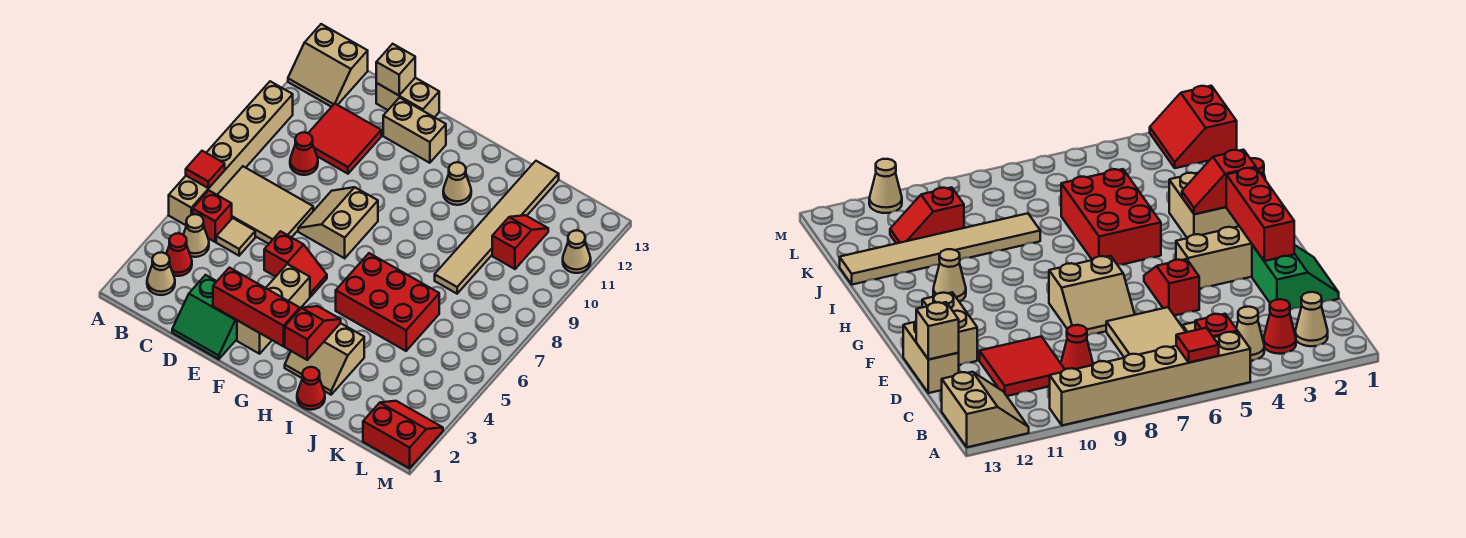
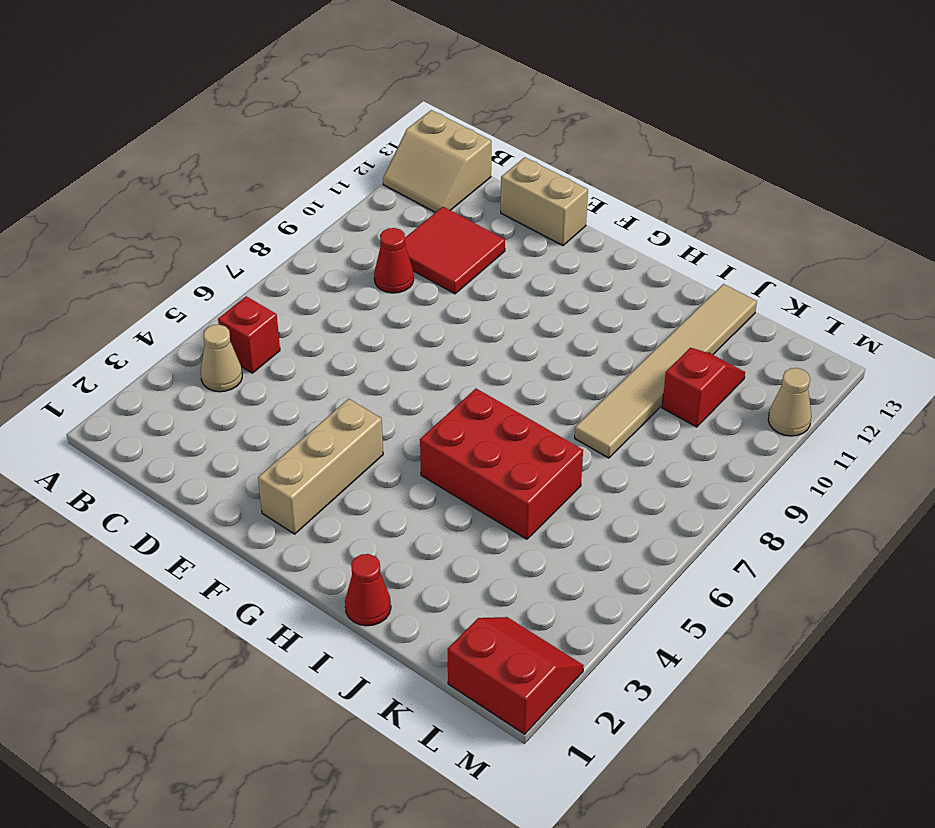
none -> tan 1x6 brick [169,81,293,225]
none -> tan 1x1 cone [147,252,175,295]
none -> red 1x1 cone [166,233,192,276]

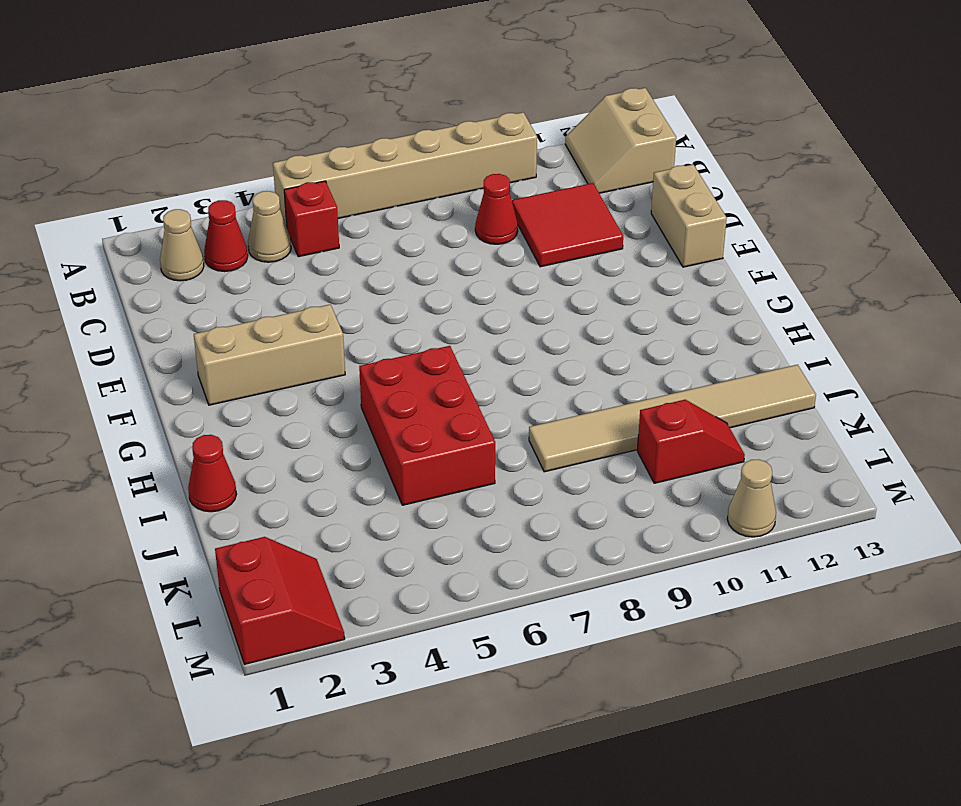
none -> tan 2x3 tile [218,166,313,244]
none -> tan 1x1 tile [216,218,255,256]
none -> green 2x2 slope [172,275,237,359]

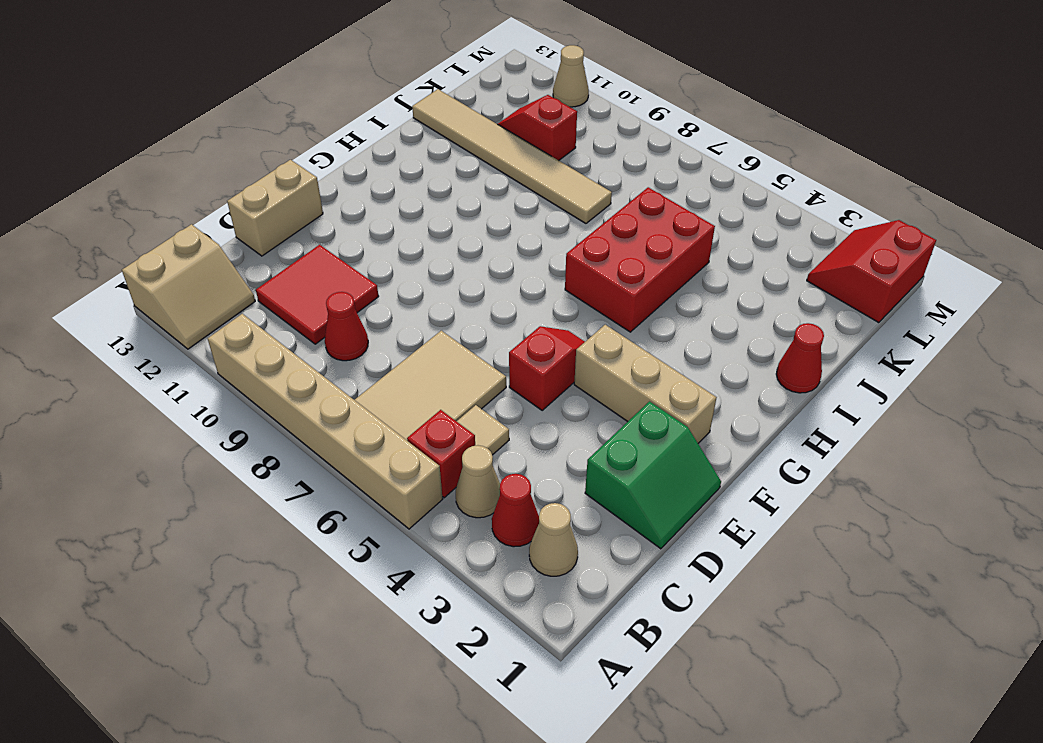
none -> tan 2x2 slope [298,187,378,258]
none -> tan 1x2 brick [383,98,446,163]
none -> tan 2x2 slope [285,323,364,395]

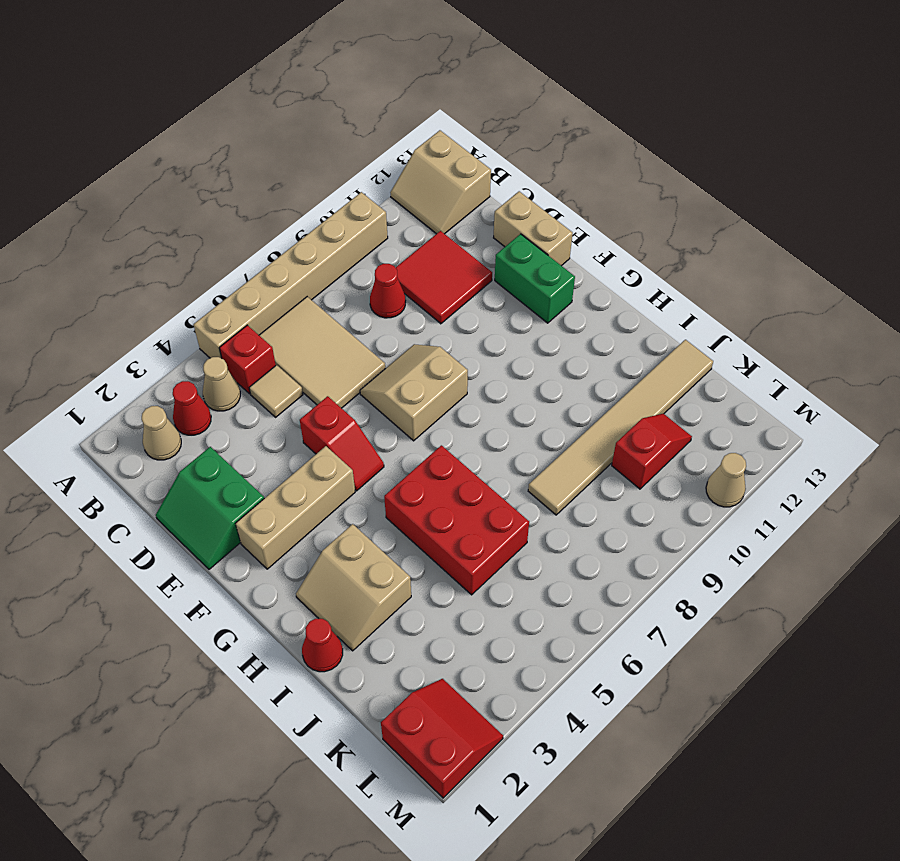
green 1x2 brick [495,234,575,323] -> tan 1x2 brick [383,98,446,163]
none -> tan 1x1 cone [443,162,471,205]
none -> red 1x1 tile [186,151,225,188]
none -> tan 1x1 brick [376,44,415,95]

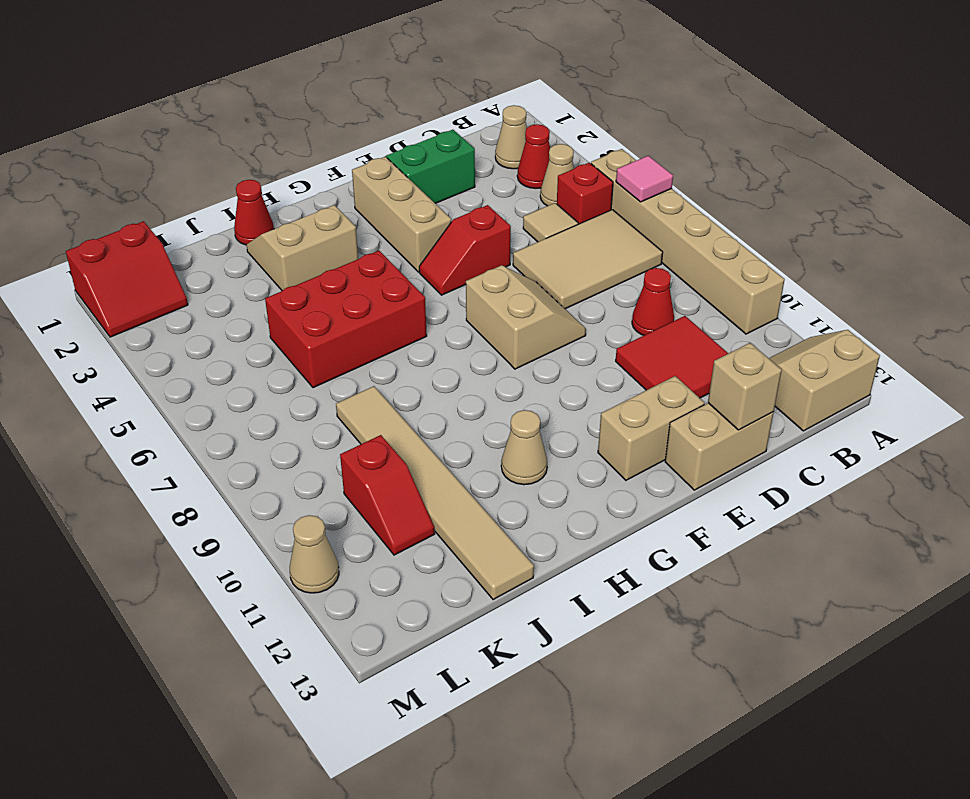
pink 1x1 tile [616,156,673,202] -> red 1x1 tile [186,151,225,188]
none -> red 1x3 brick [213,268,300,346]
none -> red 1x2 slope [285,306,341,360]

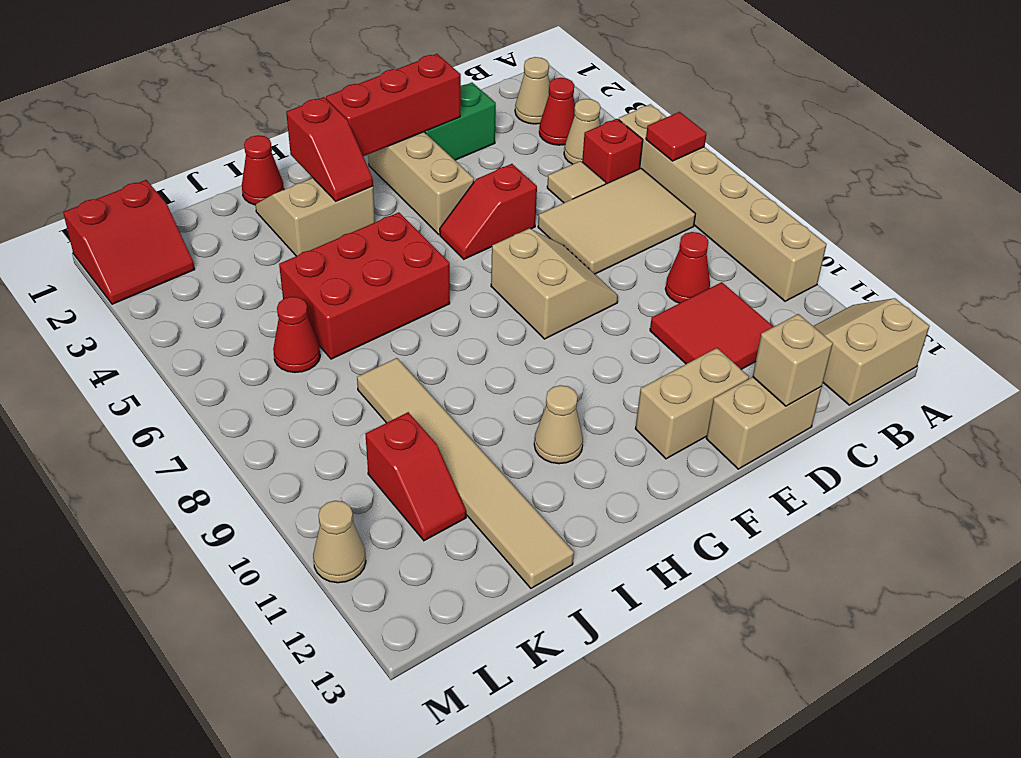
red 1x1 cone [273,297,320,372] -> none

